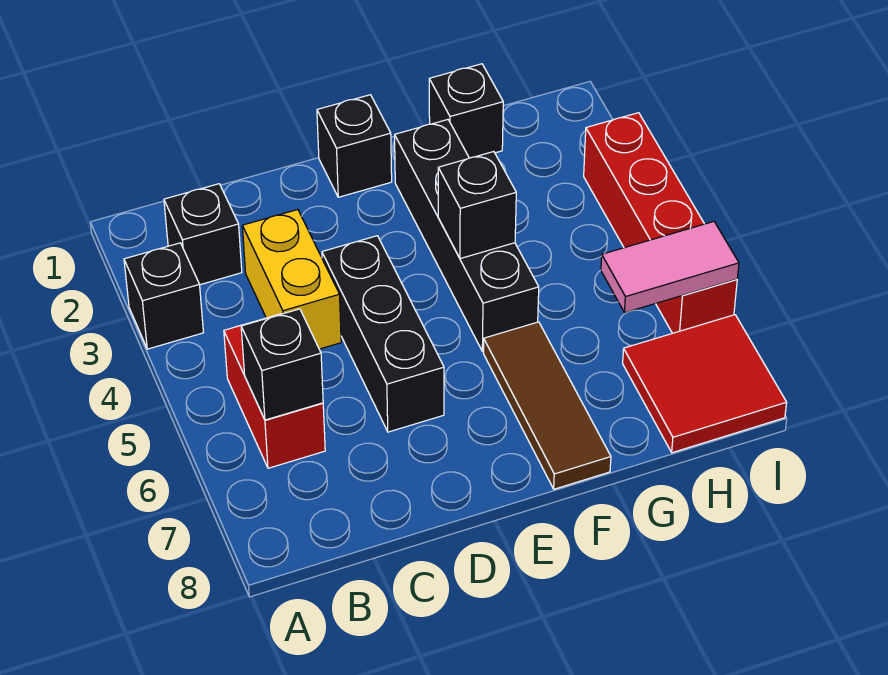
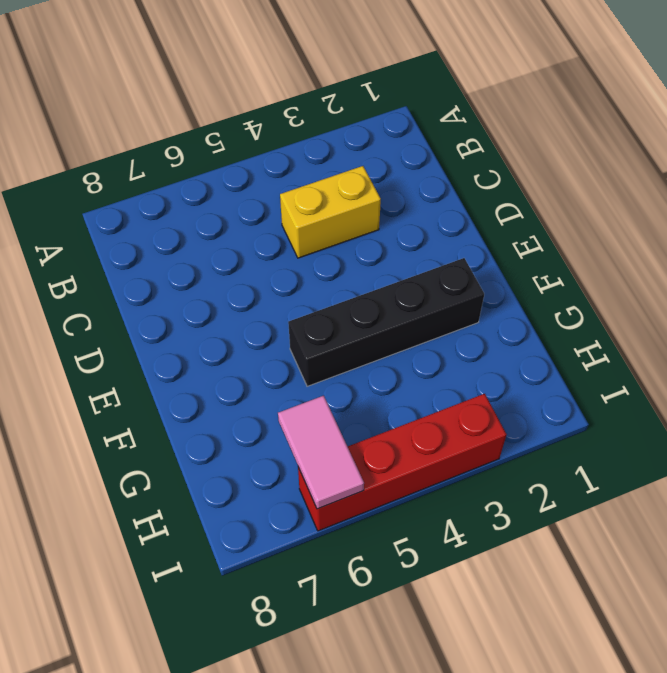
none -> black 1x1 brick [124,243,203,349]
none -> black 1x1 brick [164,184,242,285]
none -> red 1x2 brick [224,314,325,468]

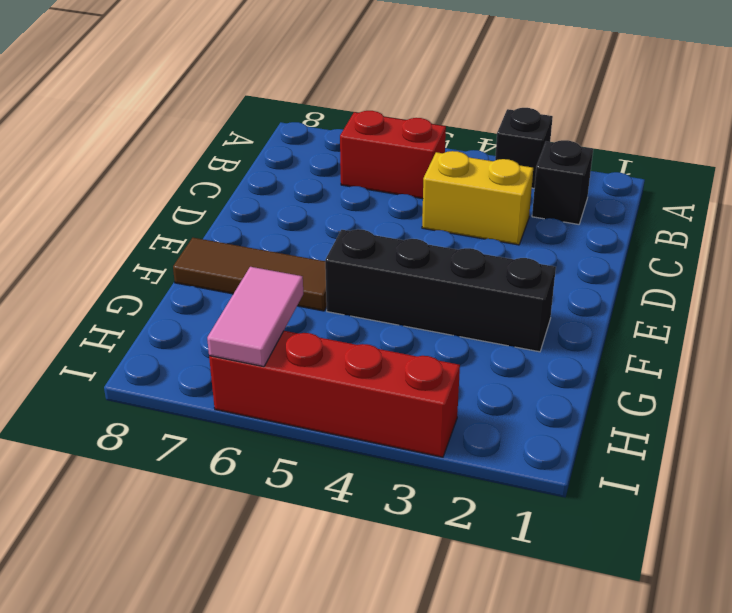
none -> black 1x3 brick [322,236,444,432]
none -> black 1x1 brick [317,95,392,197]
none -> black 1x1 brick [429,64,503,158]

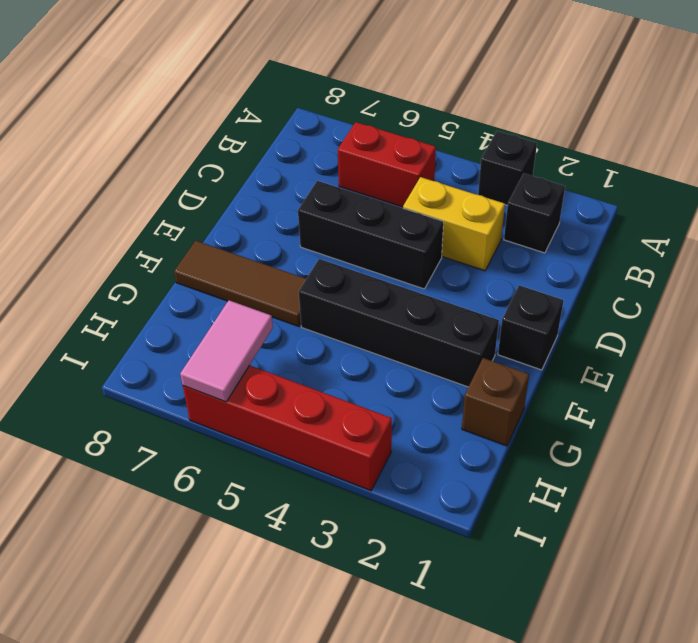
brown 1x1 brick [462,358,529,446] -> black 1x1 brick [429,64,503,158]
none -> red 2x2 tile [623,315,787,453]
none -> black 1x1 brick [241,309,323,420]
none -> black 1x1 brick [438,152,516,259]

